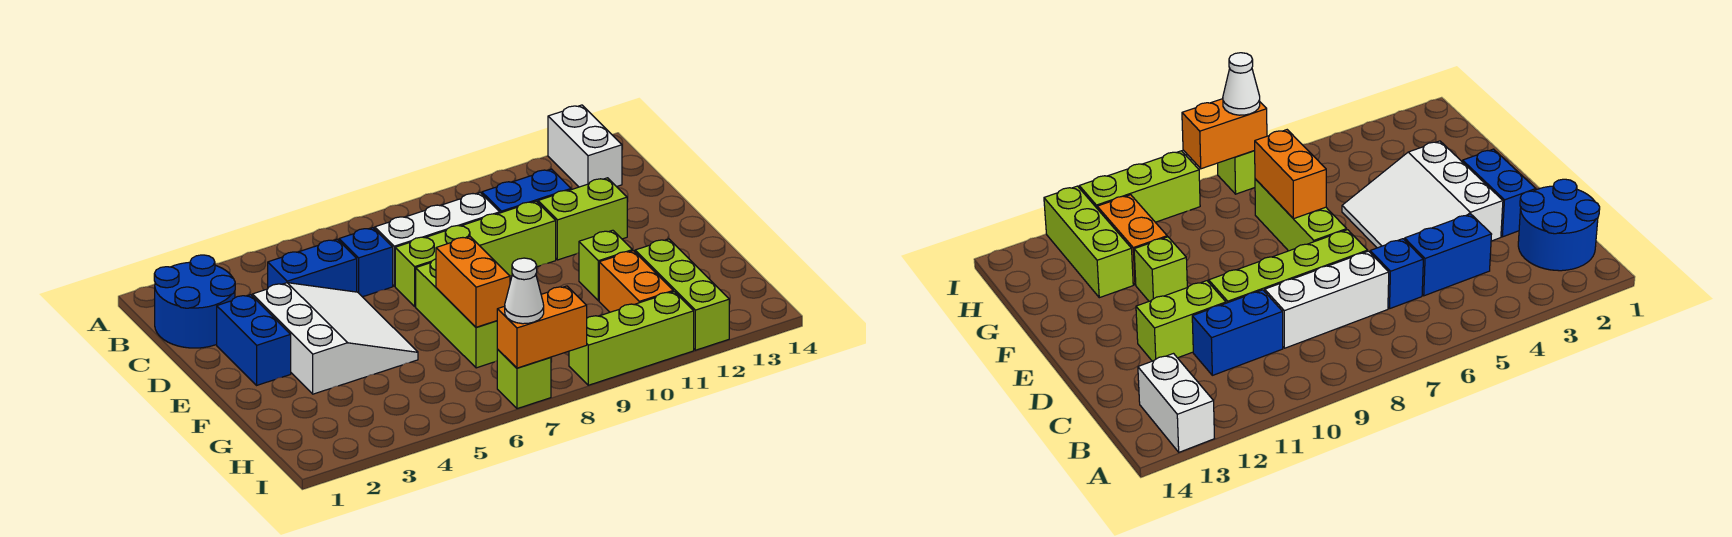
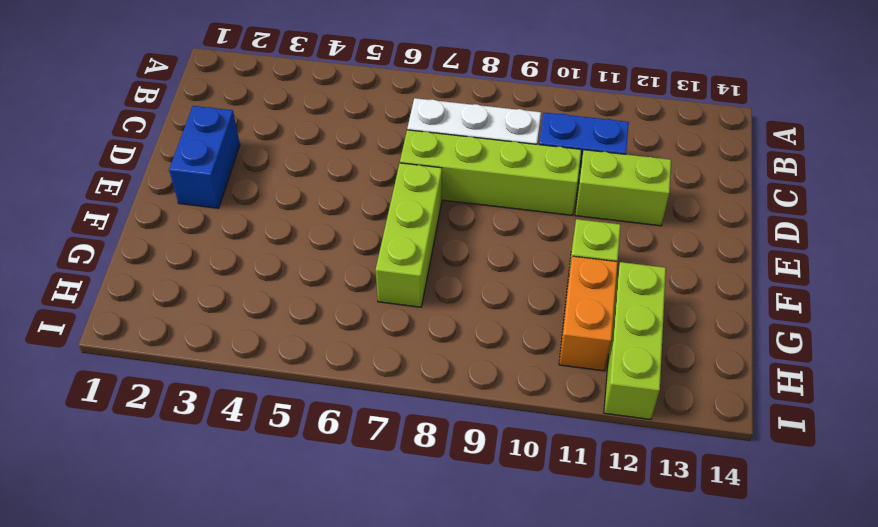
none -> white 1x2 brick [548,105,622,187]
none -> blue 2x2 round brick [154,255,235,348]
none -> blue 1x2 brick [268,239,357,292]

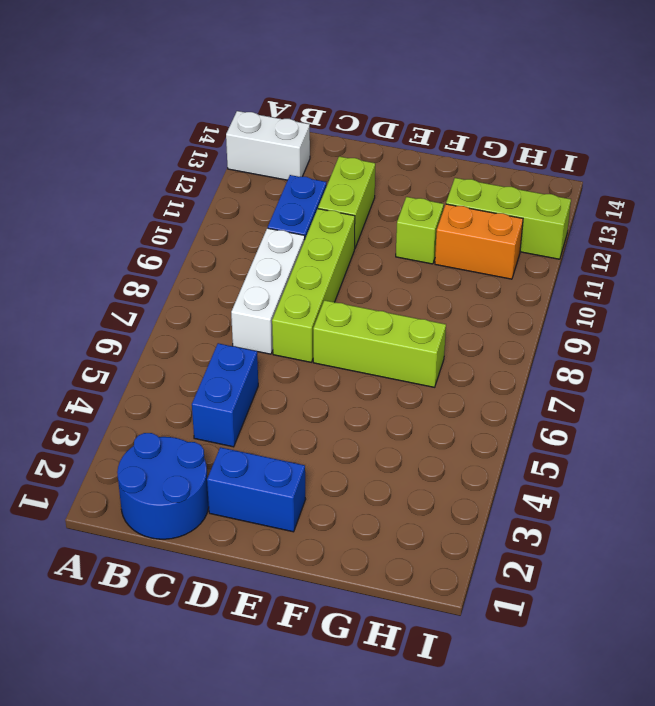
none -> blue 1x1 brick [339,228,393,297]
none -> white 3x3 slope [252,283,418,394]
none -> lime 1x1 brick [497,350,551,409]

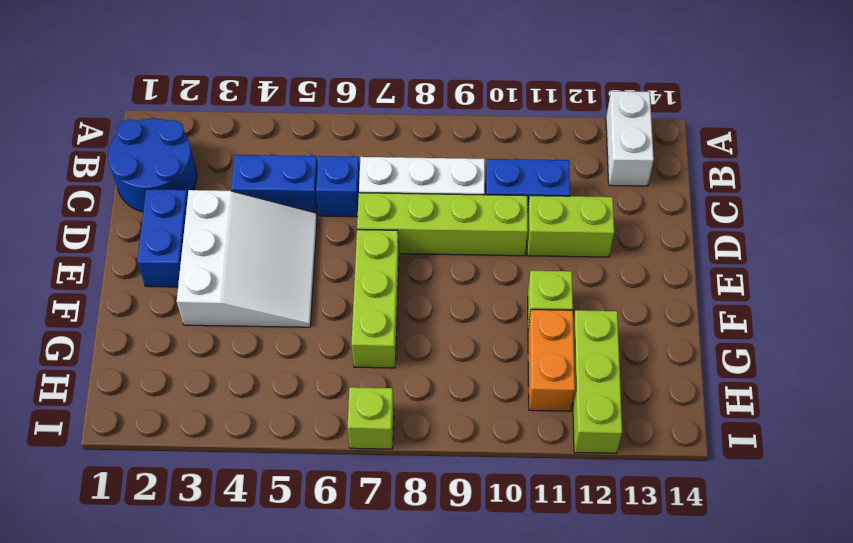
none -> lime 1x3 brick [569,292,694,385]
none -> orange 1x2 brick [436,237,510,327]
none -> orange 1x2 brick [497,286,587,368]

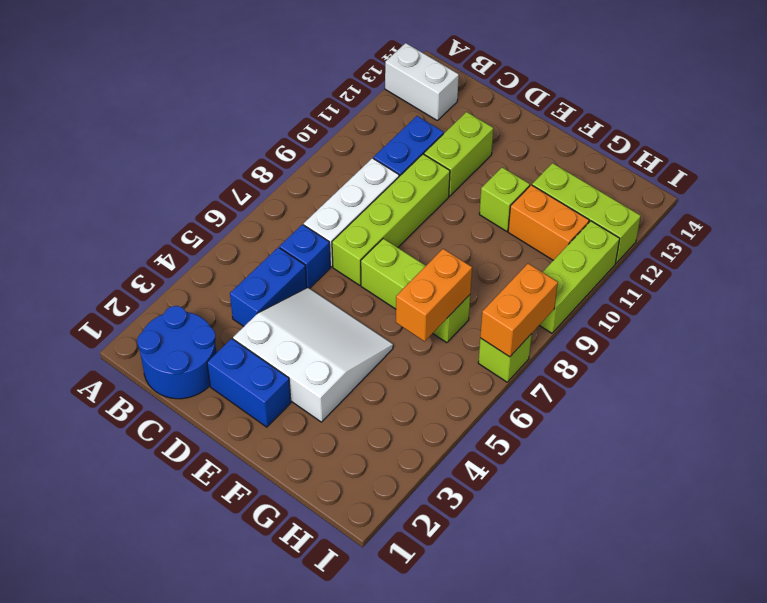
orange 1x2 brick [396,249,472,341] -> orange 1x2 brick turned to [436,237,510,327]
none -> white 1x1 cone [505,258,544,324]

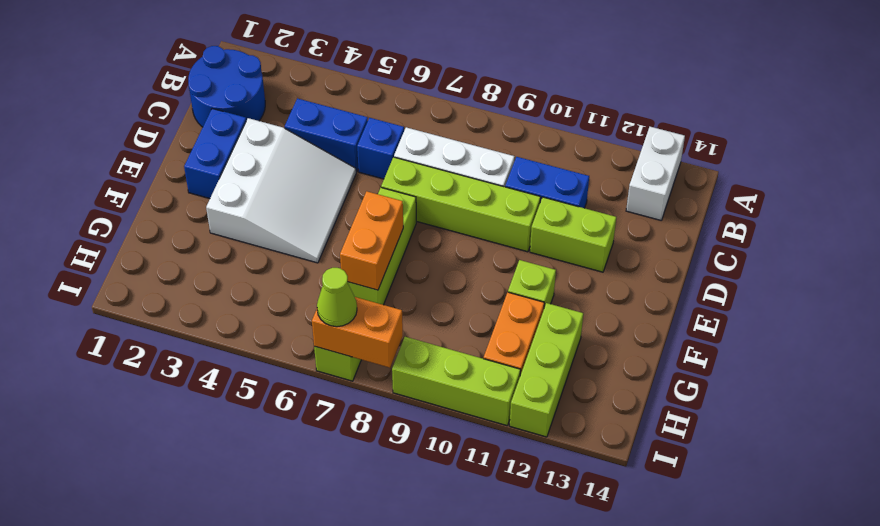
lime 1x1 cone [317,268,357,327] -> white 1x1 cone [505,258,544,324]

